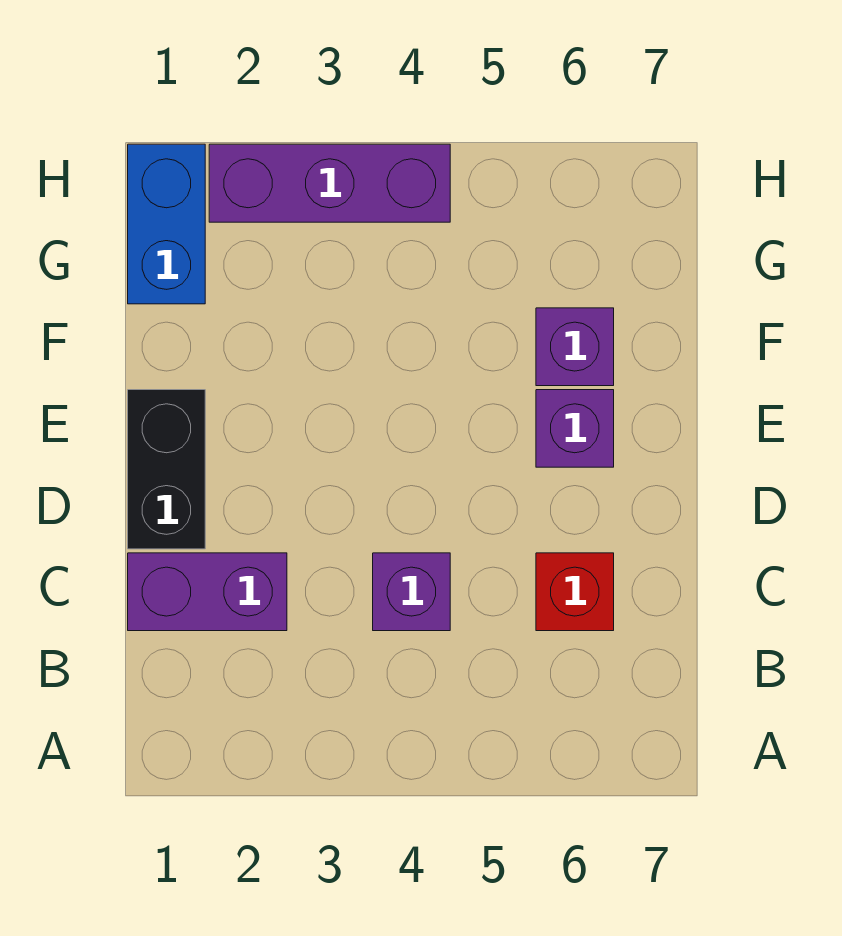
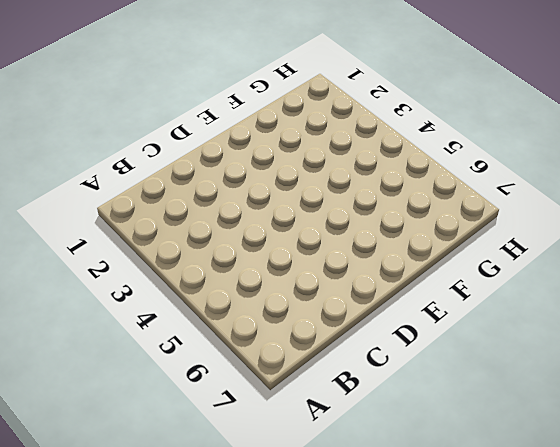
none -> purple 1x2 brick [128,553,287,631]
none -> purple 1x1 brick [373,553,450,631]

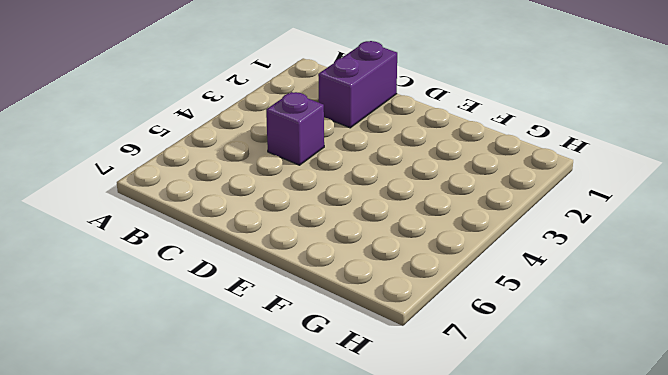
none -> red 1x1 brick [536,553,614,631]
none -> black 1x2 brick [128,390,205,549]

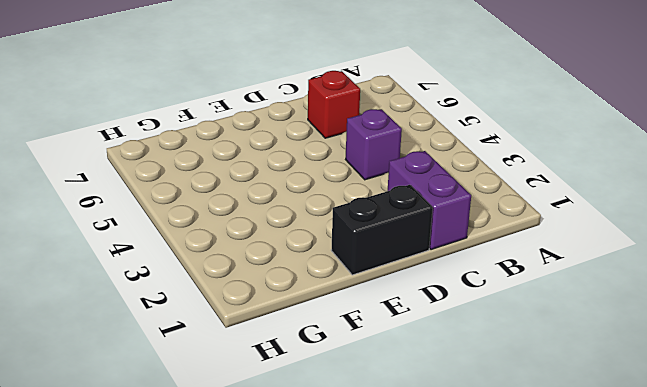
none -> purple 1x1 brick [536,390,614,467]
none -> purple 1x1 brick [536,308,614,386]

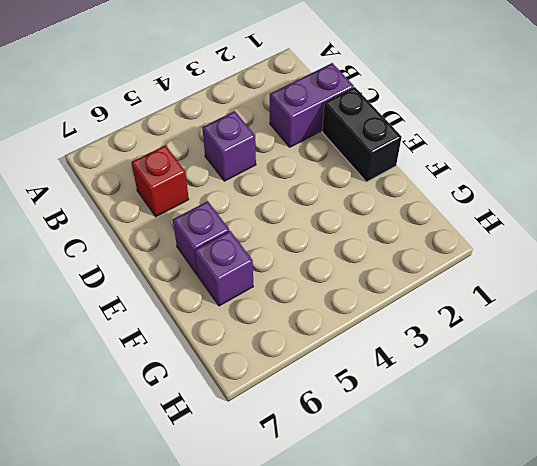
none -> blue 1x2 brick [128,144,205,304]
none -> purple 1x3 brick [209,144,450,222]

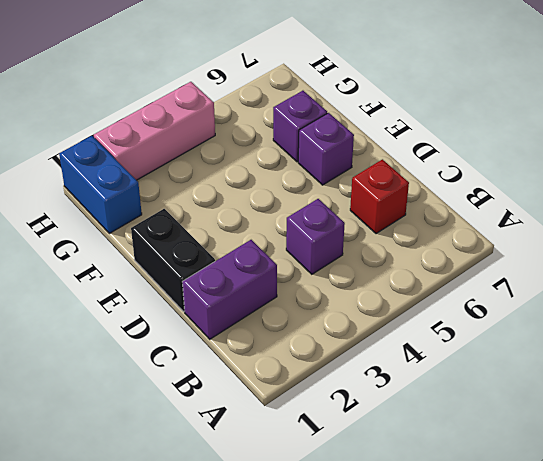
pink 1x3 brick [94,82,215,180] -> purple 1x3 brick [209,144,450,222]

